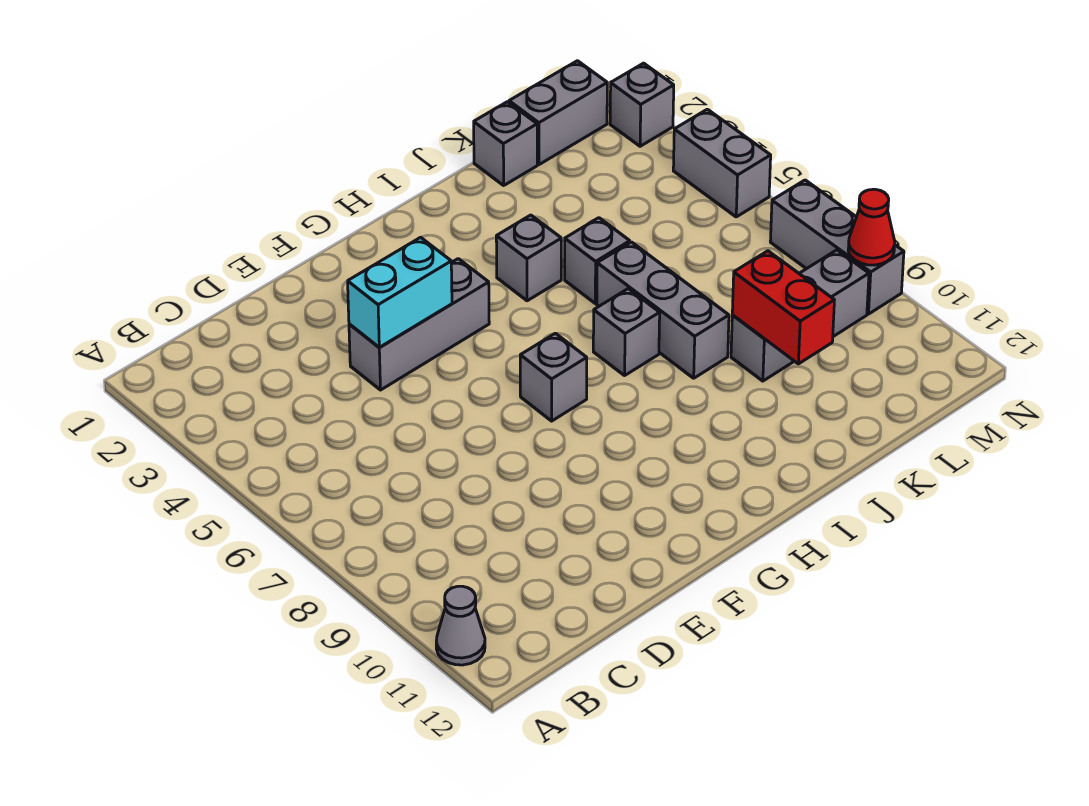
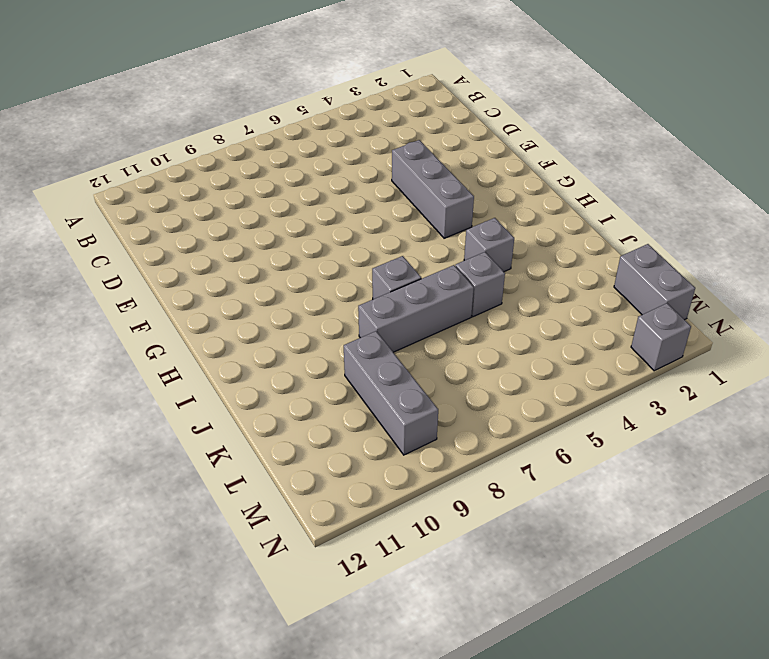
none -> grey 1x1 cone [436,586,485,665]
none -> grey 1x1 brick [520,333,587,421]
none -> grey 1x1 brick [474,102,537,185]

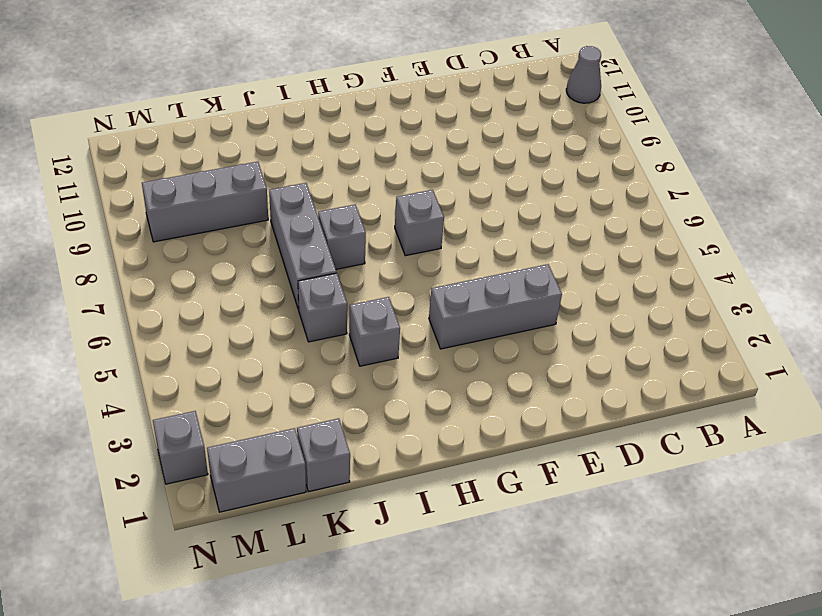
none -> grey 1x2 brick [673,109,771,217]
none -> grey 1x3 brick [770,180,904,314]
none -> cyan 1x2 brick [348,237,452,347]

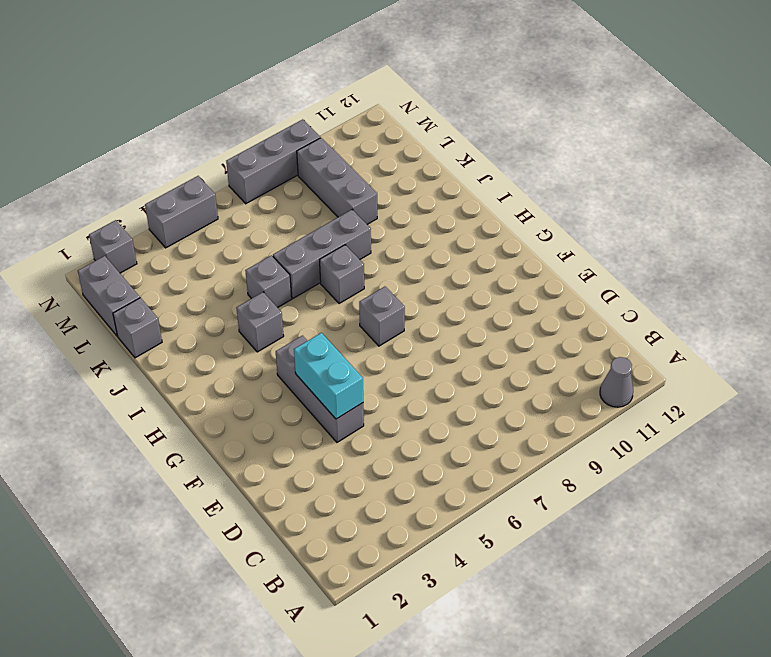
none -> red 1x2 brick [732,251,834,364]
none -> red 1x1 cone [848,189,895,265]

